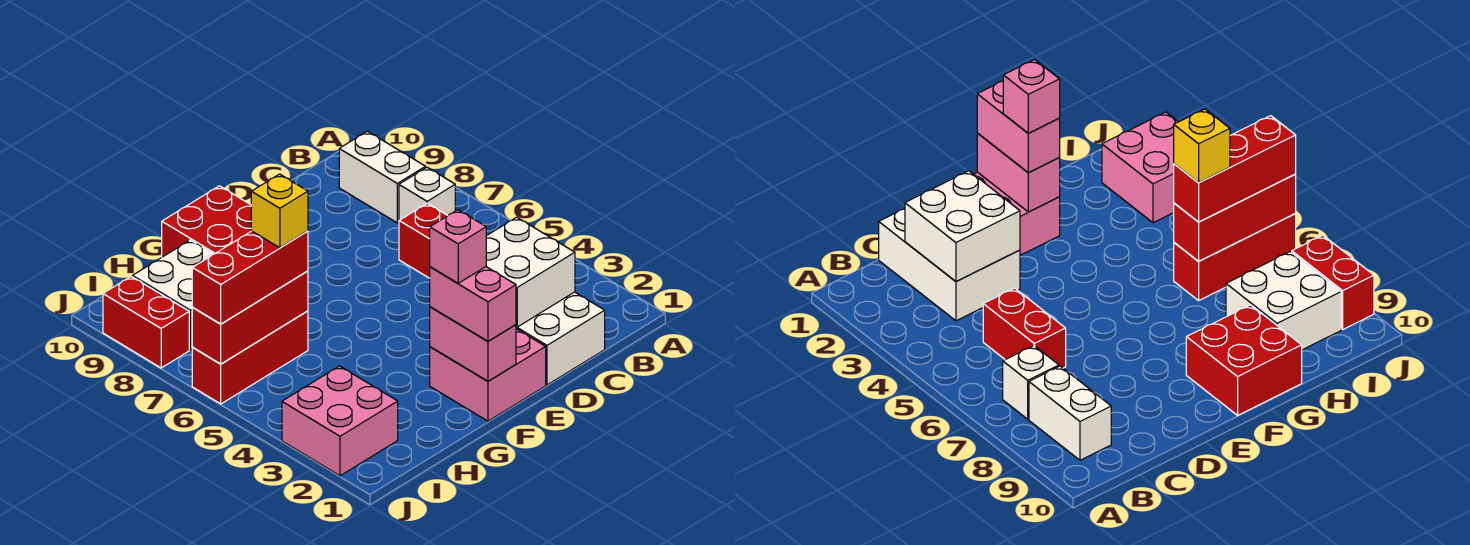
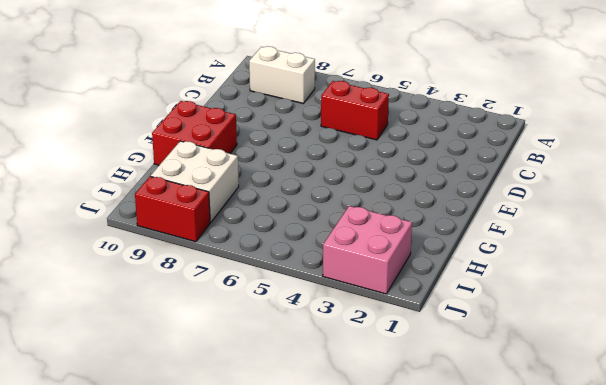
none -> white 1x1 brick [399,167,455,220]
none -> white 2x3 brick [516,292,605,385]
none -> pink 2x2 brick [430,329,546,421]

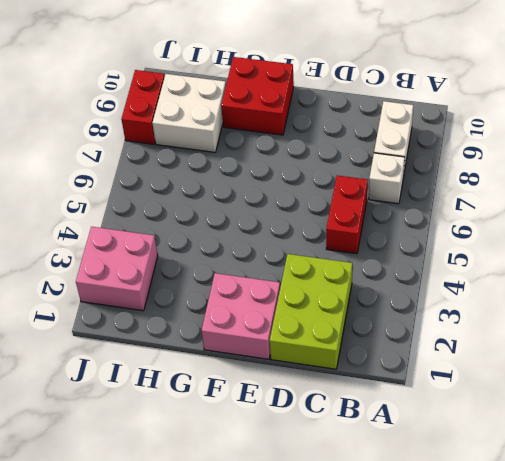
lime 2x3 brick [270,254,352,369] -> white 2x3 brick [516,292,605,385]
none -> red 1x3 brick [192,311,308,404]
none -> white 2x2 brick [486,217,575,327]
none -> pink 1x2 brick [430,307,516,381]

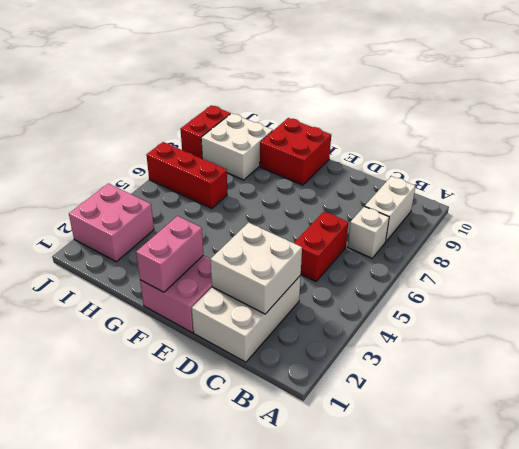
none -> red 1x3 brick [192,271,308,364]
none -> pink 1x2 brick [430,267,516,341]
none -> red 1x3 brick [192,231,308,324]

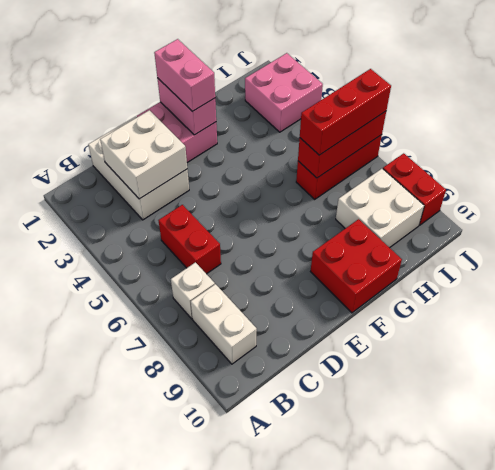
none -> pink 1x1 brick [430,210,486,283]
none -> yellow 1x1 brick [251,174,308,248]

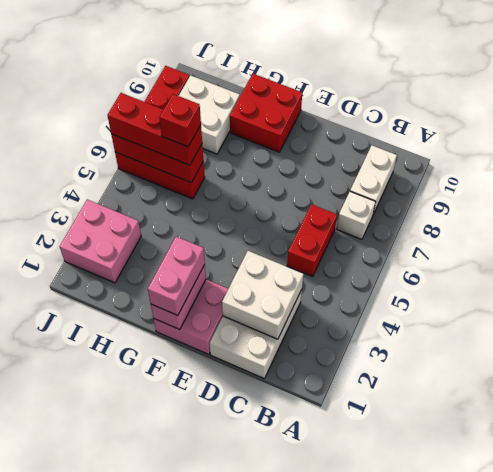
red 1x1 brick [159,94,201,147] -> yellow 1x1 brick [251,174,308,248]
none -> pink 1x1 brick [430,210,486,283]

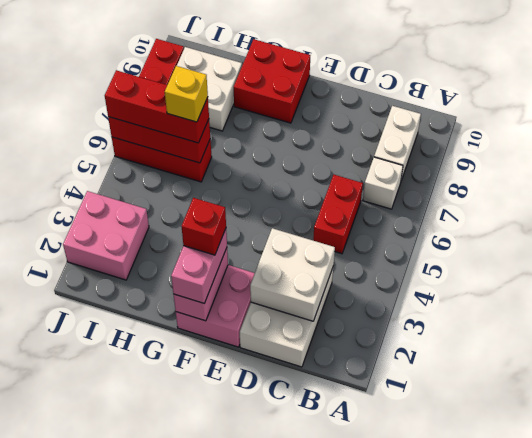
red 1x1 brick [181,198,226,255] -> pink 1x1 brick [430,210,486,283]

